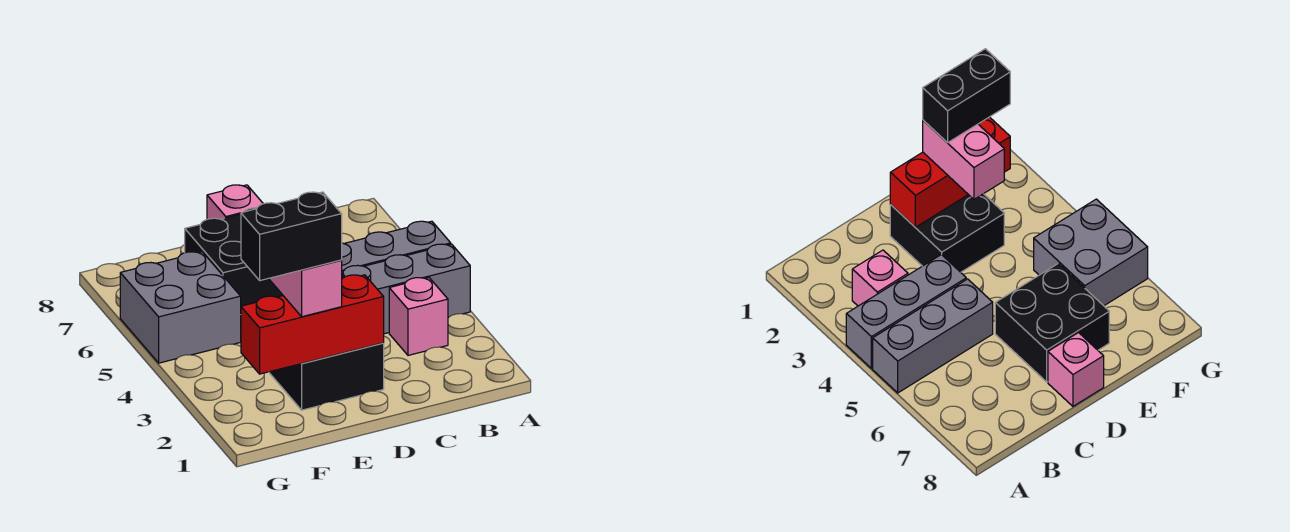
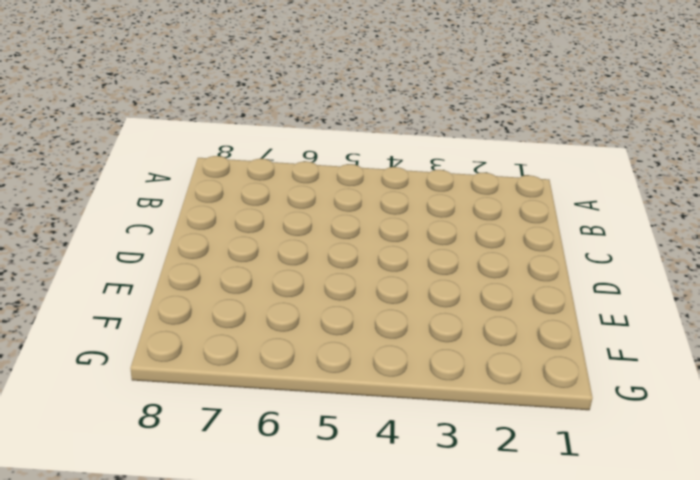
none -> grey 1x3 brick [342,244,470,334]
none -> grey 1x3 brick [341,221,451,272]

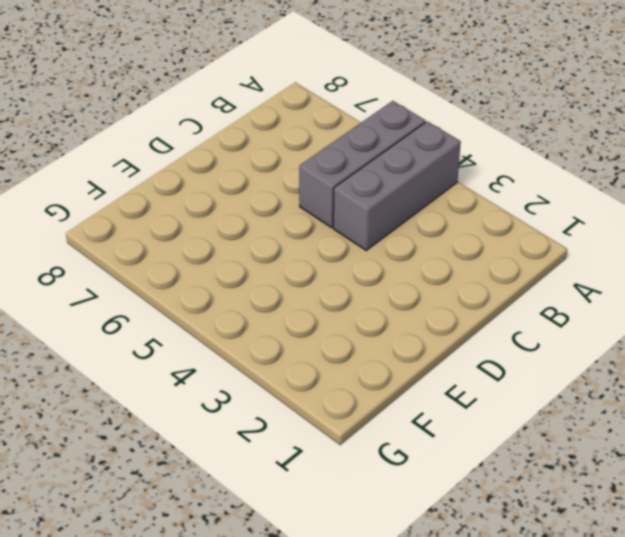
none -> pink 1x1 brick [389,278,448,355]
none -> black 2x2 brick [269,343,384,410]

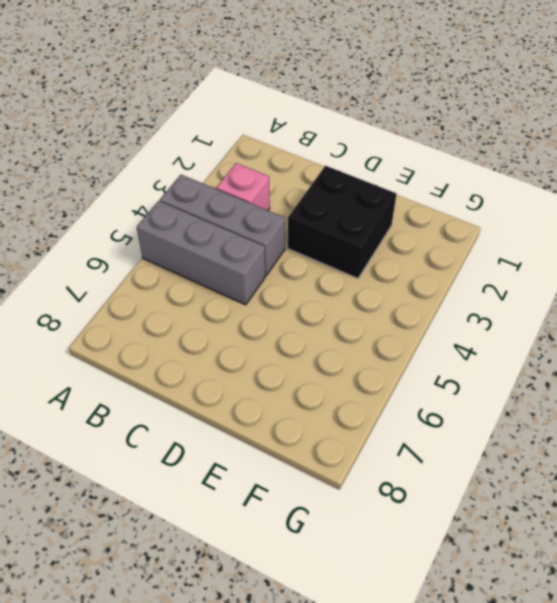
none -> black 2x2 brick [185,208,283,306]
none -> pink 1x1 brick [207,185,263,219]

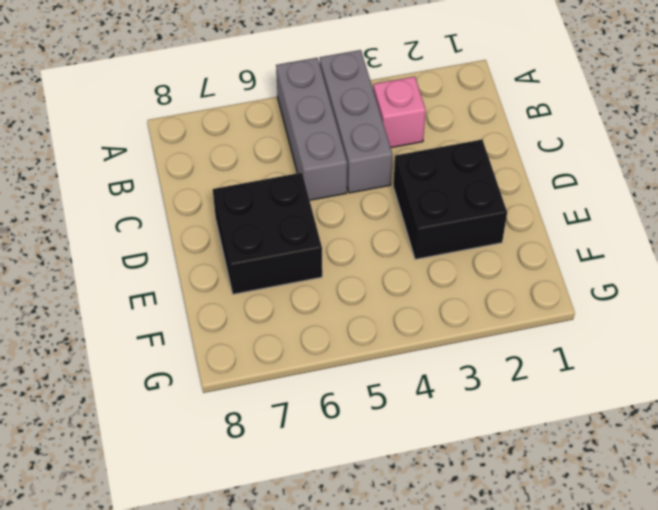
none -> pink 1x1 brick [207,185,263,219]
none -> grey 2x2 brick [120,252,241,363]

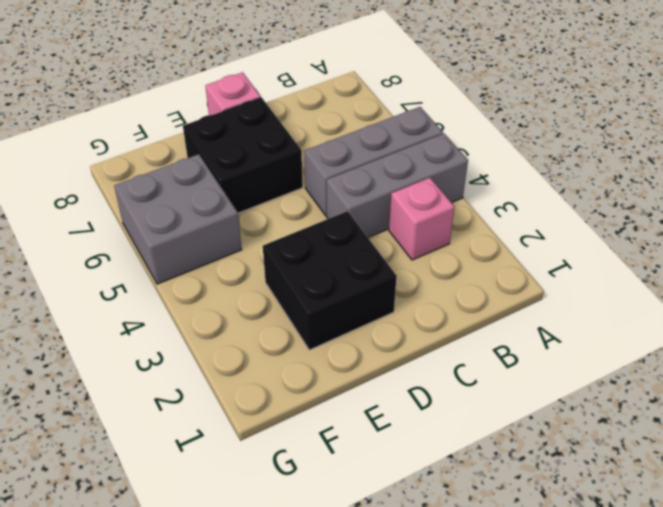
none -> red 1x3 brick [241,275,384,374]
none -> pink 1x2 brick [269,260,342,317]

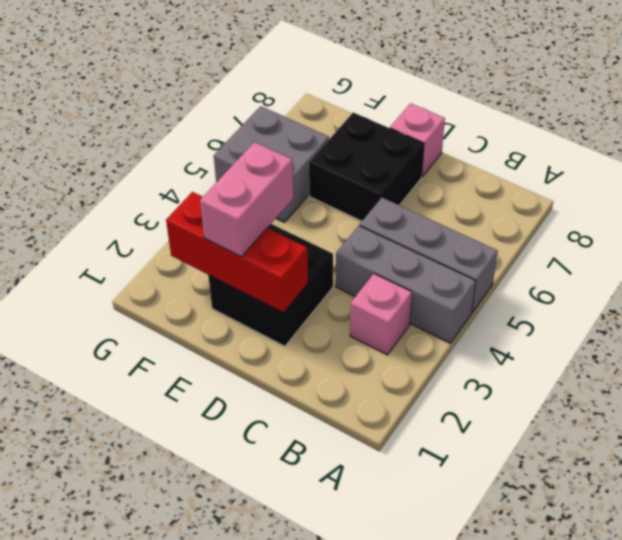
none -> black 1x2 brick [241,192,342,281]

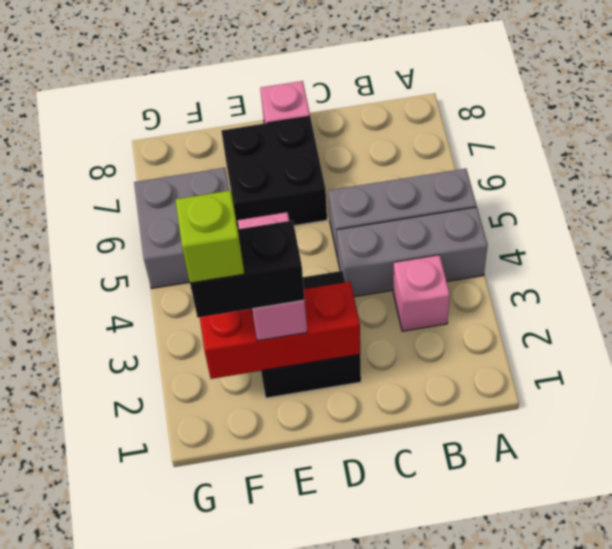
lime 1x1 brick [175,190,244,283] -> none

